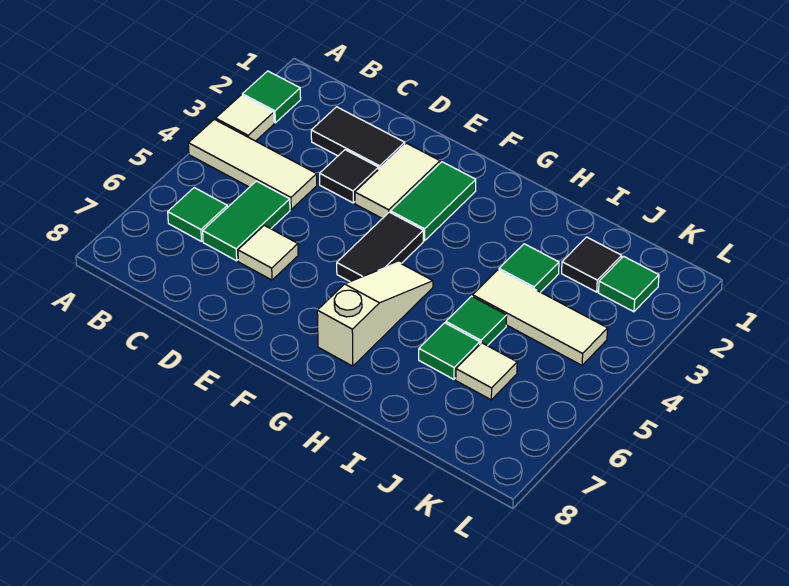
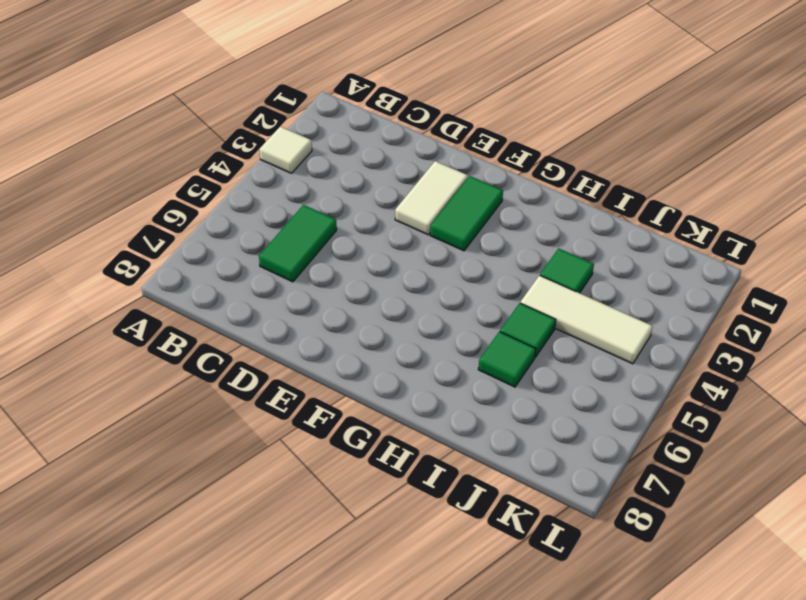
none -> green 1x1 tile [242,71,301,123]
none -> white 1x3 tile [188,119,317,209]
none -> green 1x1 tile [168,188,227,242]

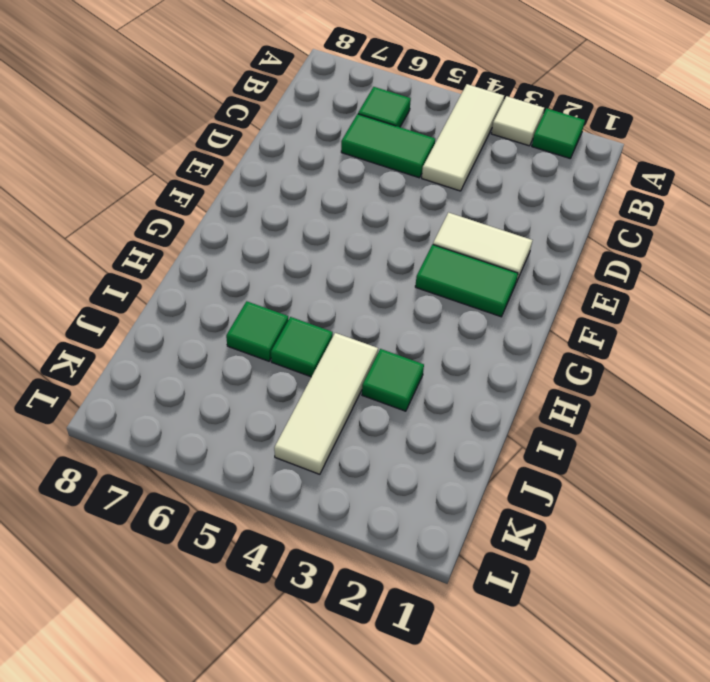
none -> black 1x2 tile [311,107,405,170]
none -> black 1x1 tile [320,150,378,203]
none -> white 1x1 tile [238,225,298,280]

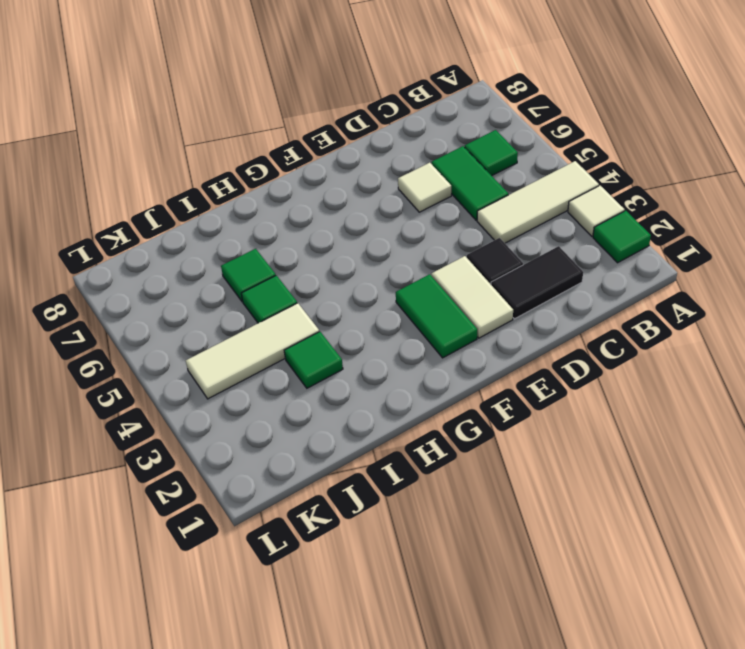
none -> black 1x2 tile [337,212,423,282]
none -> white 1x3 slope [317,262,433,366]
none -> black 1x1 tile [562,237,622,292]

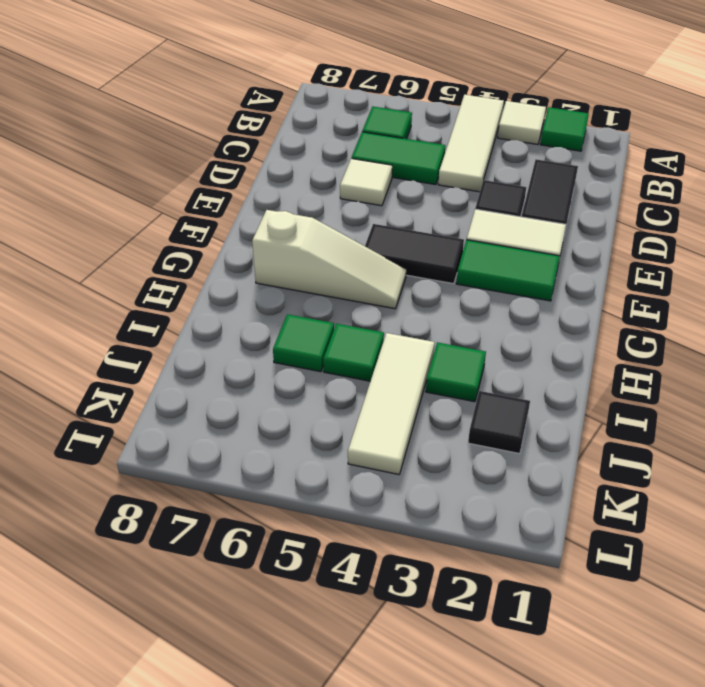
none -> white 1x1 tile [456,343,517,400]
none -> green 1x1 tile [599,256,659,312]

